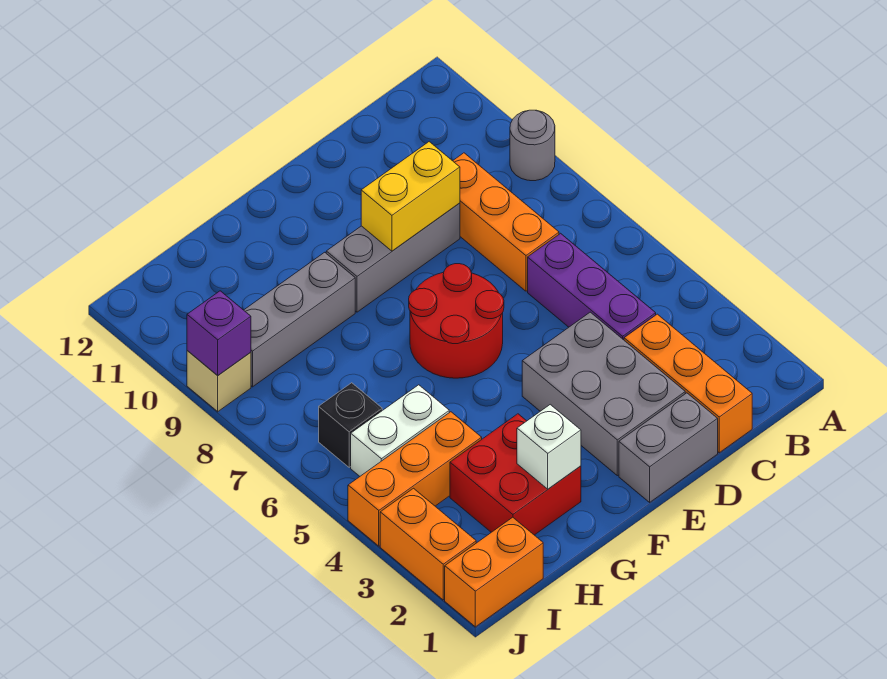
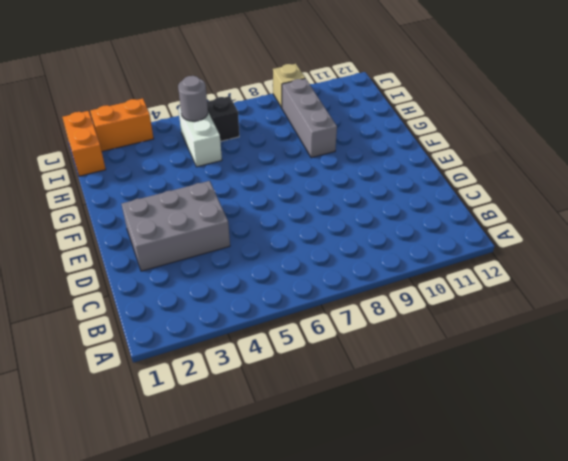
grey 1x1 round brick [178,76,208,121] -> grey 1x1 round brick moved to [510,110,555,181]
none -> orange 1x3 brick [624,314,752,453]
none -> purple 1x3 brick [528,233,656,340]
none -> orange 1x3 brick [453,153,559,291]

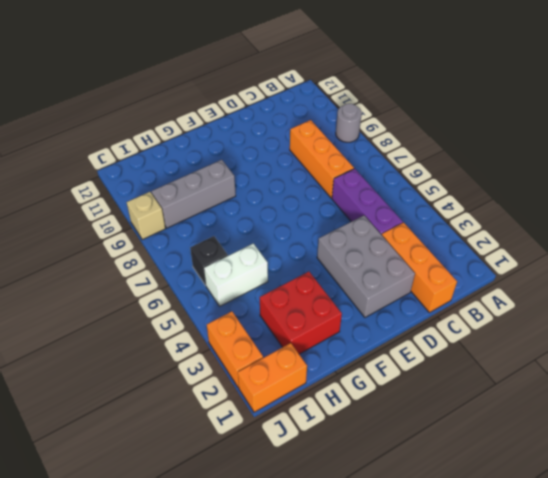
none -> grey 1x2 brick [619,393,718,502]
none -> grey 1x3 brick [326,203,460,312]
none -> red 2x2 round brick [409,264,504,378]

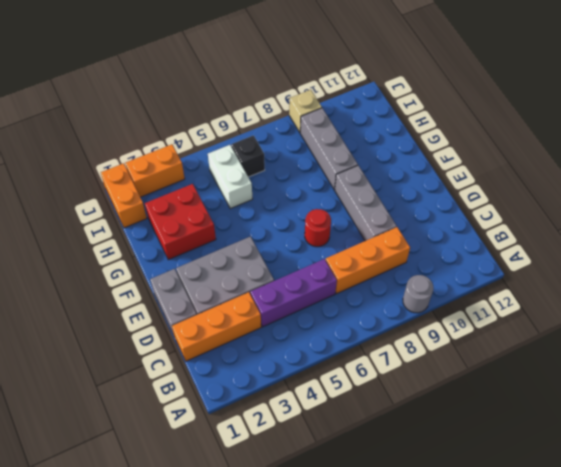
red 1x1 round brick [305,209,331,247] -> red 2x2 round brick [409,264,504,378]
none -> orange 1x3 brick [348,412,482,546]
none -> yellow 1x2 brick [361,142,460,251]
none -> white 1x1 brick [517,405,581,489]

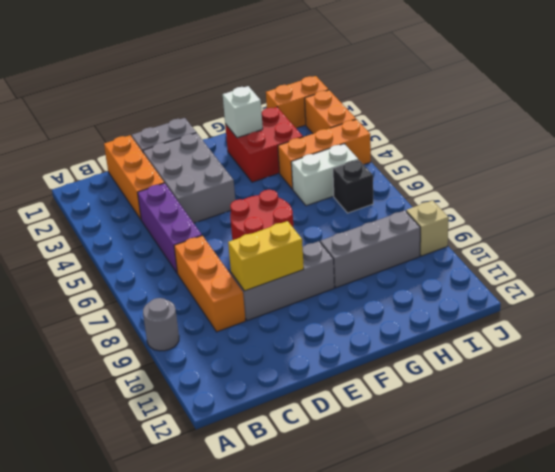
none -> purple 1x1 brick [187,291,251,376]

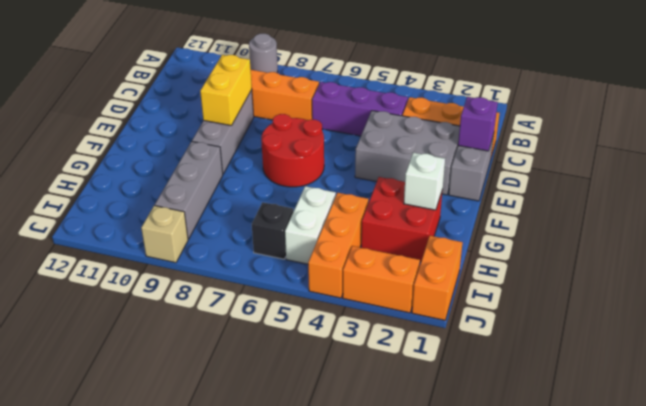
purple 1x1 brick [458,97,498,151] -> purple 1x1 brick moved to [187,291,251,376]

